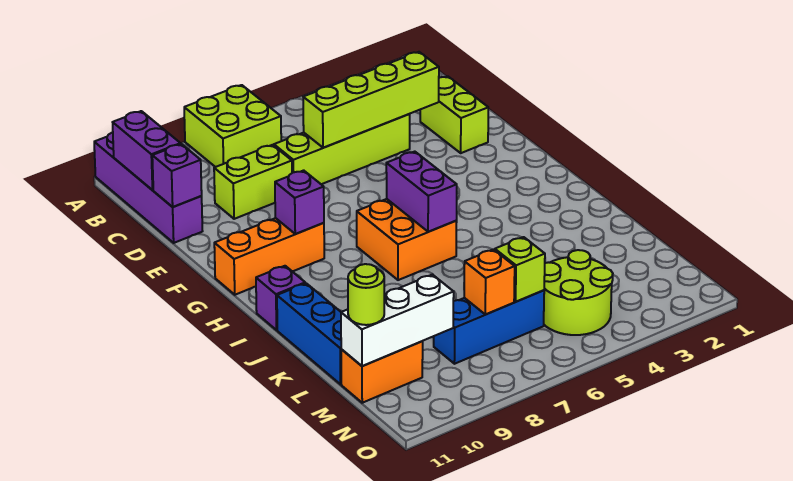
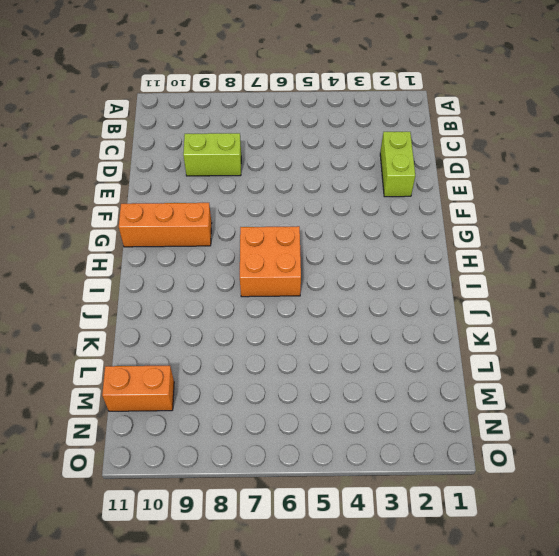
none -> lime 2x2 brick [184,85,281,167]
none -> purple 1x4 brick [94,132,202,243]
none -> lime 1x4 brick [274,114,410,184]

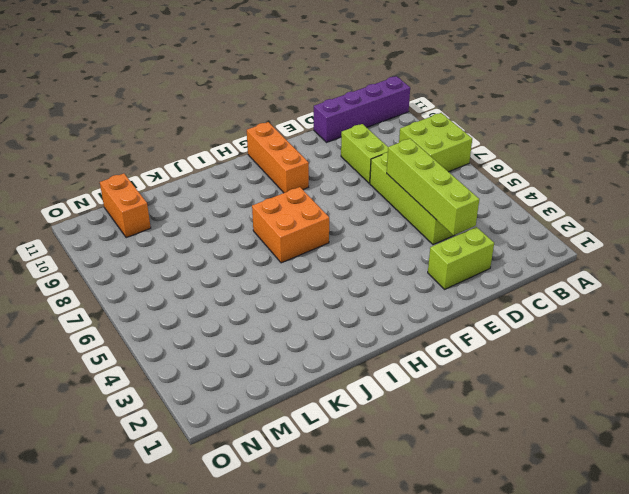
none -> purple 1x1 brick [256,266,305,330]
none -> blue 1x3 brick [277,283,341,384]
none -> lime 2x2 round brick [544,250,613,335]

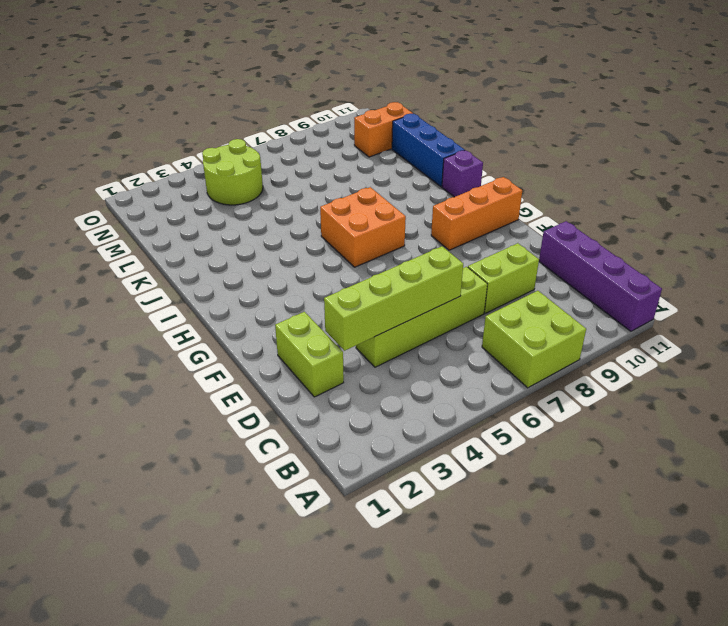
none -> blue 1x3 brick [434,290,544,364]
none -> purple 1x2 brick [113,111,180,190]
none -> purple 1x1 brick [152,144,202,207]

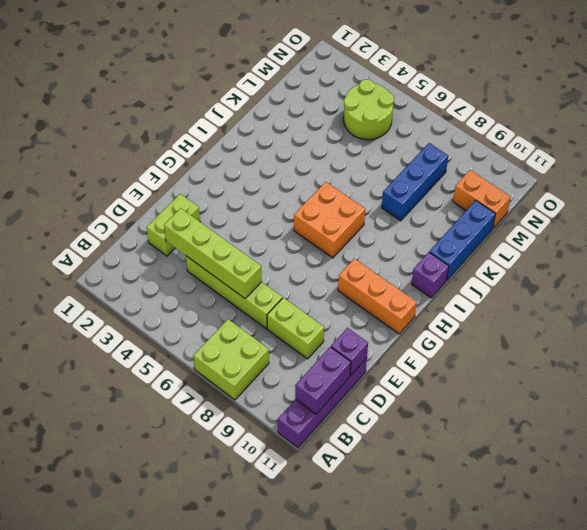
blue 1x3 brick [382,143,448,221] -> blue 1x3 brick turned to [434,290,544,364]
none -> purple 1x1 brick [275,170,324,234]
none -> purple 1x2 brick [386,152,457,232]
none -> lime 1x1 brick [495,237,545,302]

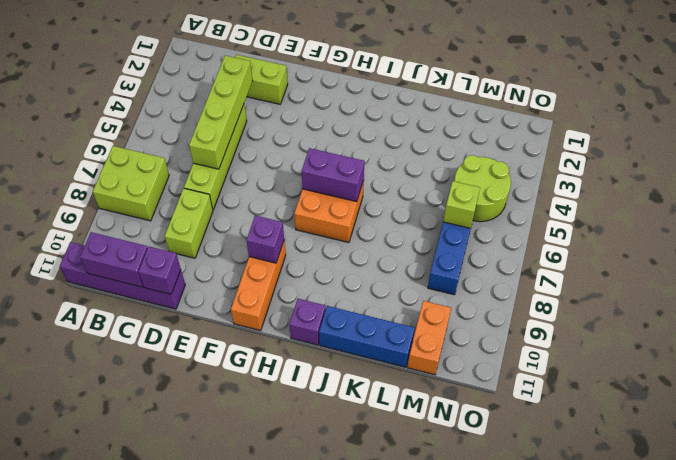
none -> orange 1x1 brick [464,249,515,315]
none -> white 1x3 brick [341,274,454,366]
none -> lime 1x1 round brick [348,264,384,325]

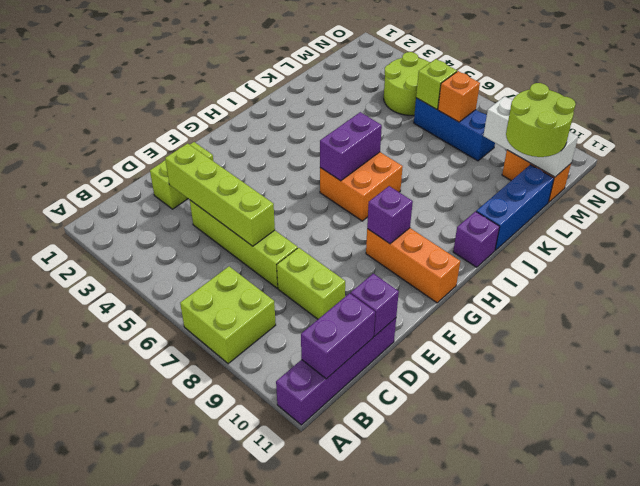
lime 2x2 round brick [506,83,576,157] -> lime 1x1 round brick [348,264,384,325]

